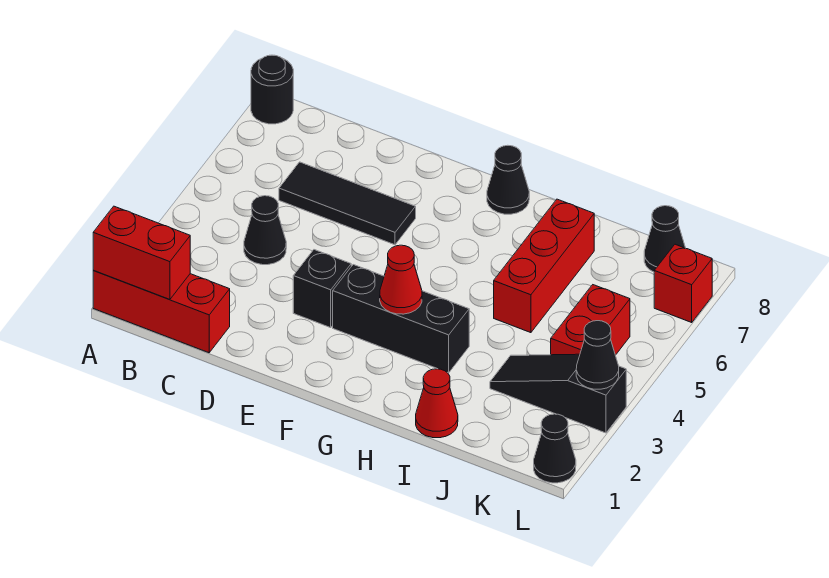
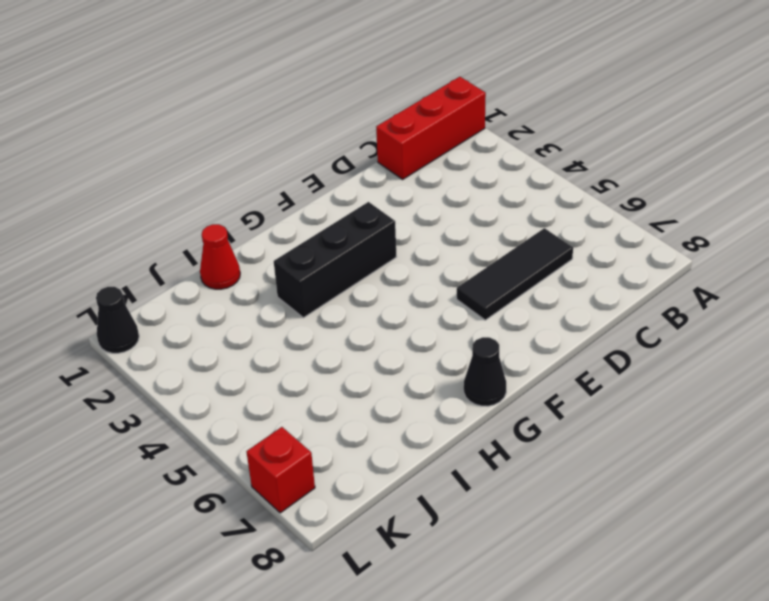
none -> black 1x1 round brick [251,55,293,124]
none -> black 1x1 cone [244,196,286,265]
none -> black 1x1 brick [293,250,351,328]

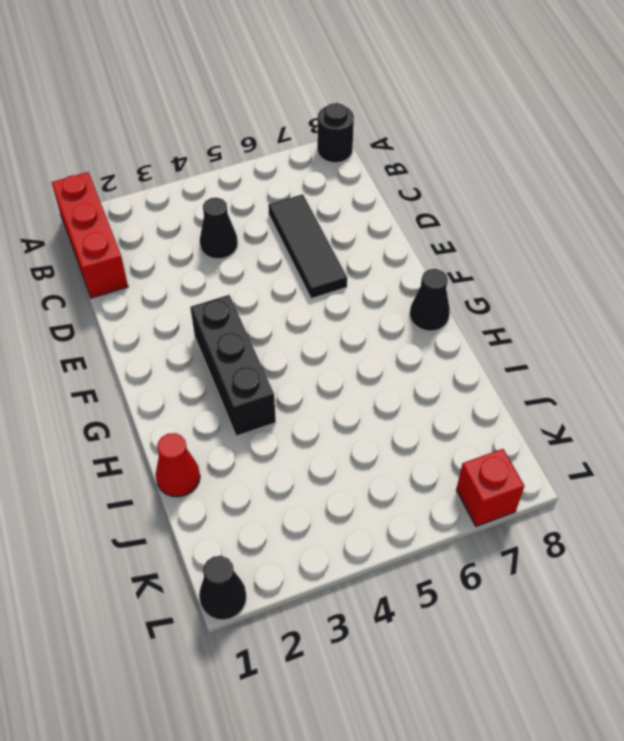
none -> black 1x1 brick [293,250,351,328]
none -> red 1x3 brick [494,199,594,333]
none -> black 1x3 slope [490,354,626,433]

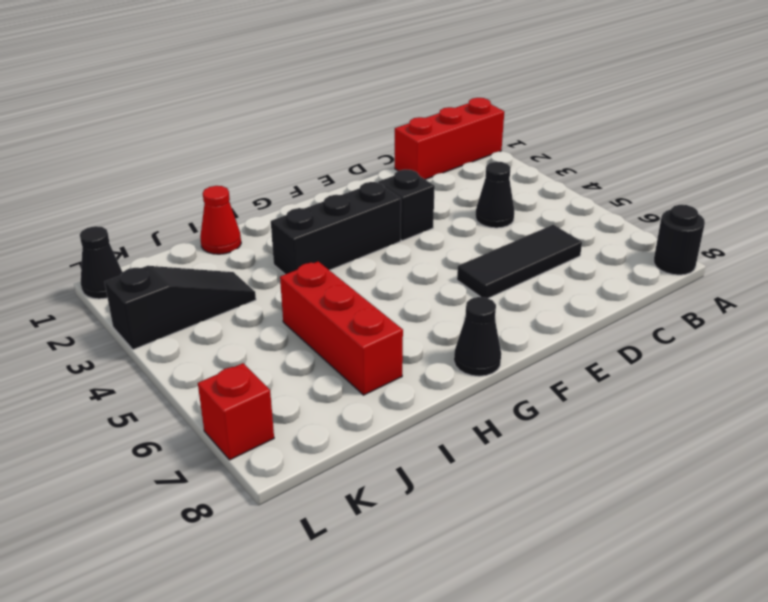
none -> red 1x2 brick [551,285,630,355]
none -> black 1x1 cone [644,206,685,272]
none -> red 1x2 brick [93,206,190,300]

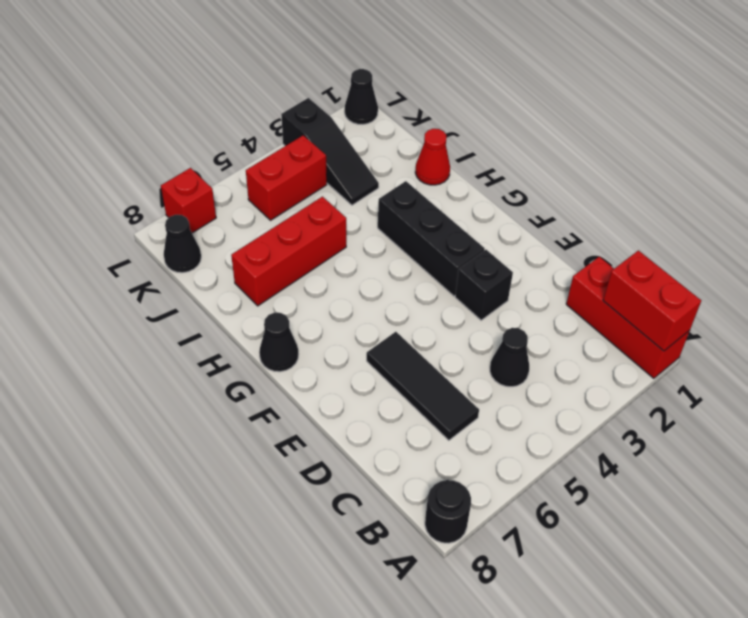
none -> red 1x1 cone [380,245,422,314]
none -> black 1x1 cone [576,321,619,389]

